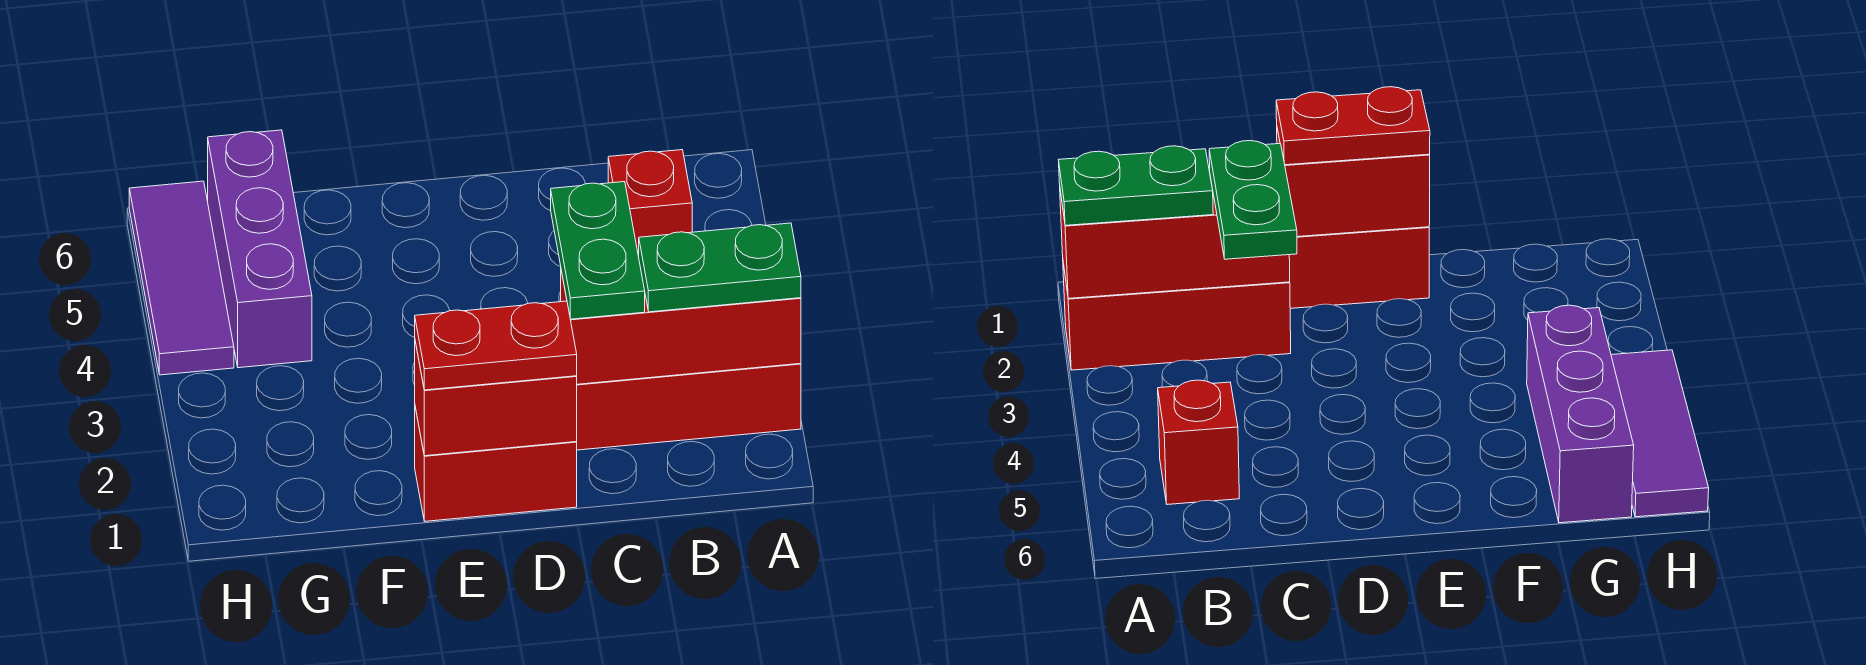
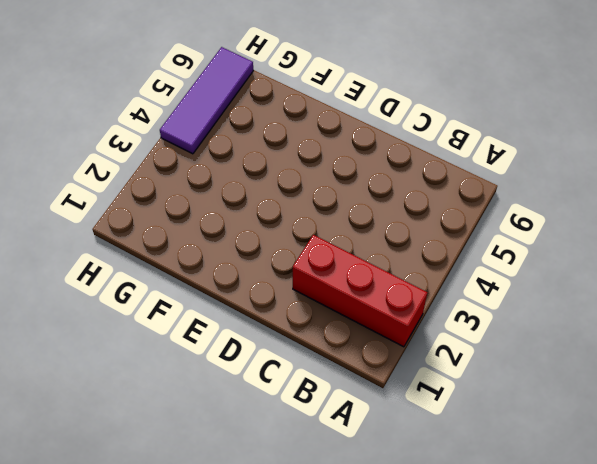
none -> red 1x1 brick [608,150,692,256]
none -> red 1x2 brick [415,407,577,521]

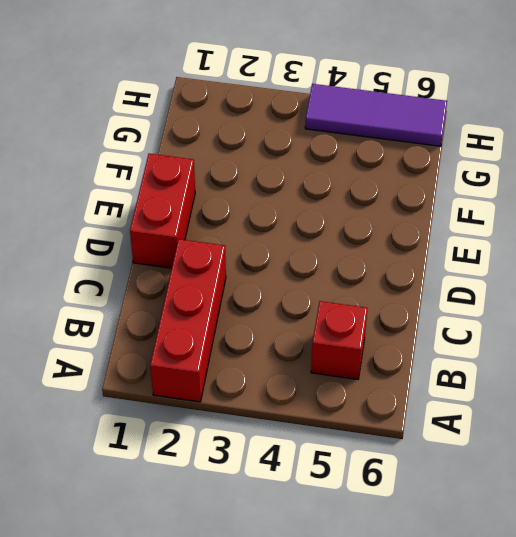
none -> purple 1x3 brick [207,130,312,368]
none -> red 1x3 brick [561,271,801,384]

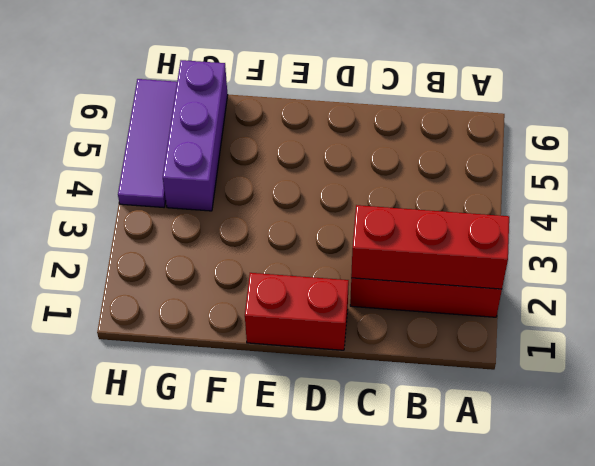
none -> red 1x1 brick [608,150,692,256]
none -> red 1x2 brick [415,342,577,456]

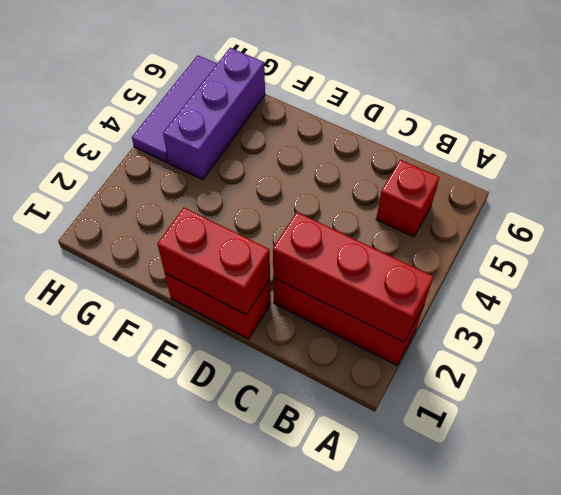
none -> green 1x2 plate [639,223,801,312]
none -> green 1x2 plate [551,182,645,319]

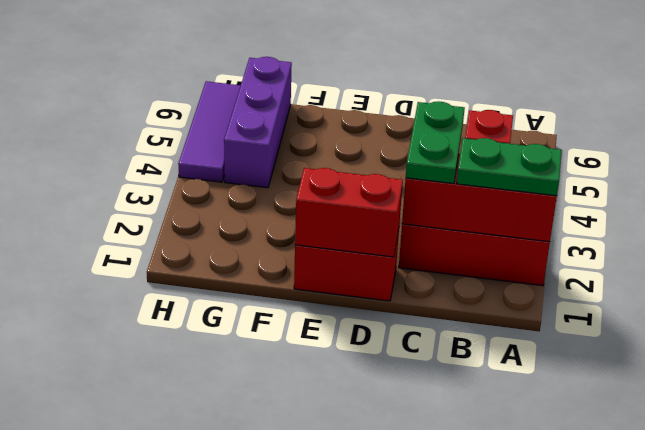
none -> red 1x2 plate [415,301,577,390]

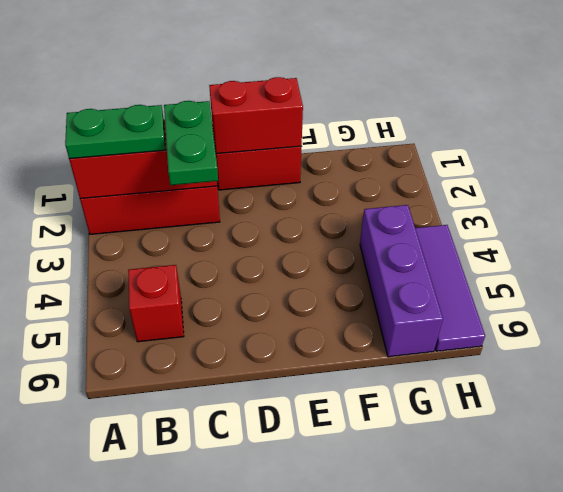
none -> red 1x2 plate [415,301,577,390]

